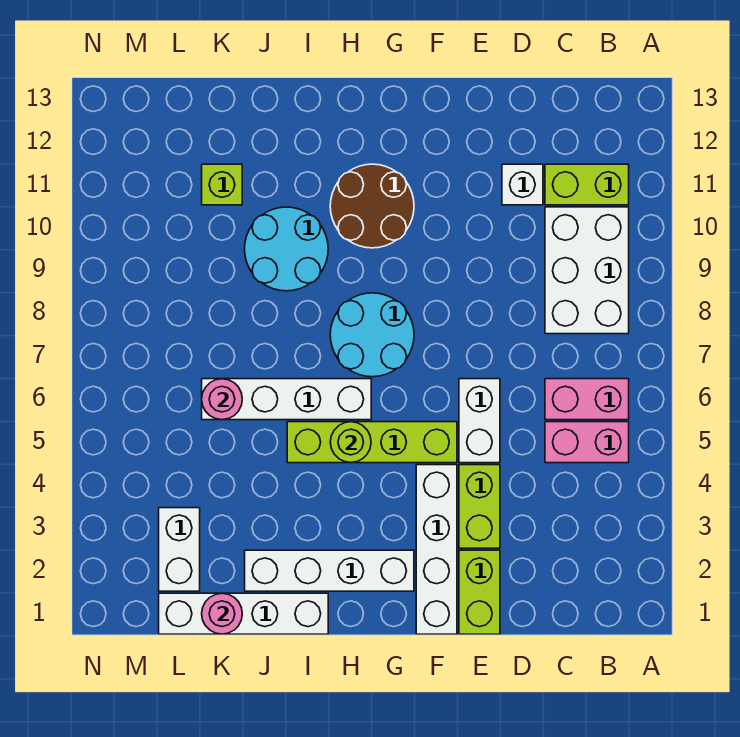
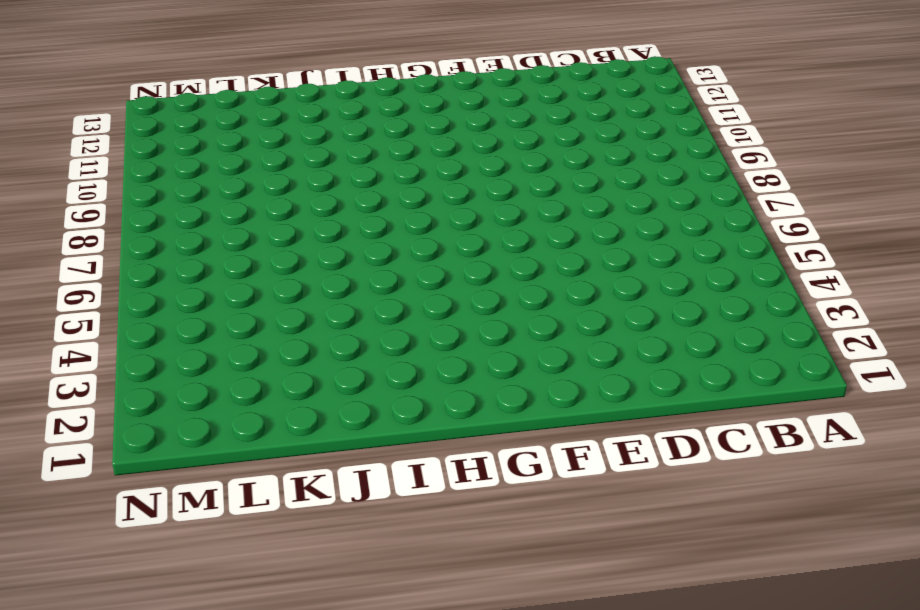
none -> pink 1x2 brick [545,422,629,463]
none -> pink 1x2 brick [545,379,629,420]
none -> white 2x3 brick [545,207,629,334]

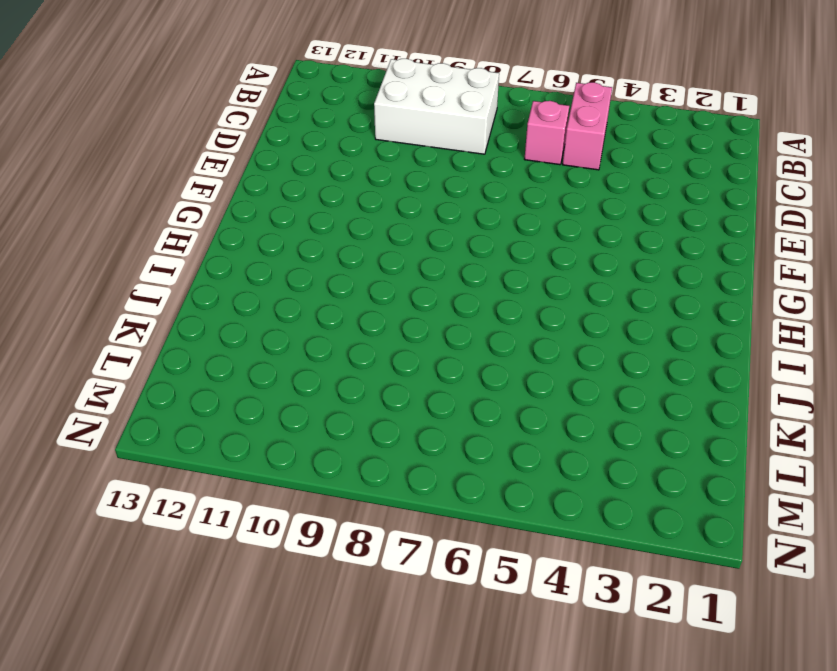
pink 1x1 brick [525,101,569,165] -> pink 1x2 brick [545,379,629,420]
none -> lime 1x2 brick [545,164,629,205]
none -> white 1x1 brick [502,164,543,205]
none -> lime 1x2 brick [459,550,500,634]

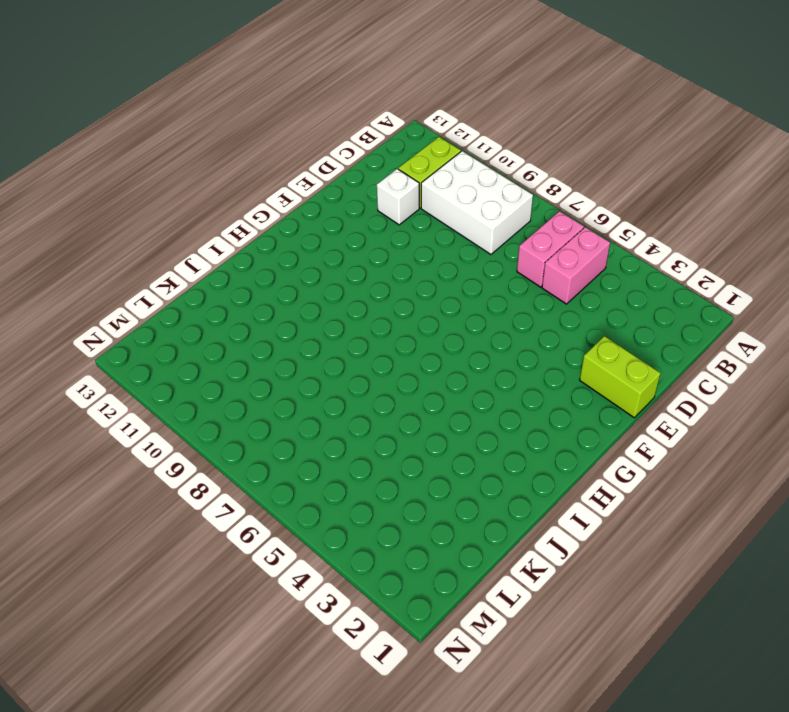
none -> lime 1x2 brick [459,465,500,548]
none -> white 1x2 brick [459,379,500,463]
none -> white 1x4 brick [416,465,457,634]

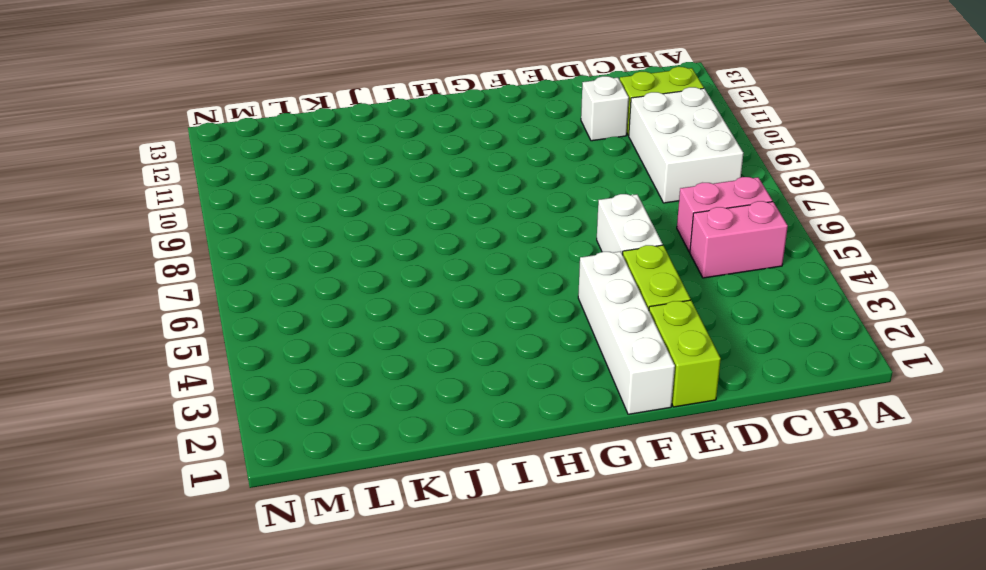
none -> lime 1x4 brick [287,422,457,463]
none -> white 1x4 brick [245,550,414,591]
none -> cyan 2x2 round brick [330,293,414,377]

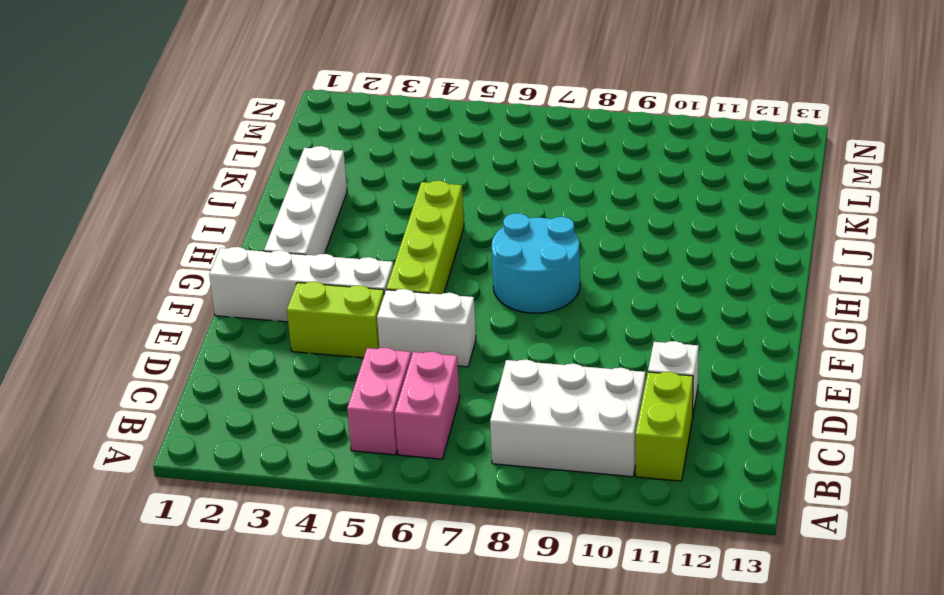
none -> lime 1x2 brick [459,550,500,634]
none -> brown 2x2 round brick [330,164,414,248]
none -> white 1x4 brick [202,379,371,420]

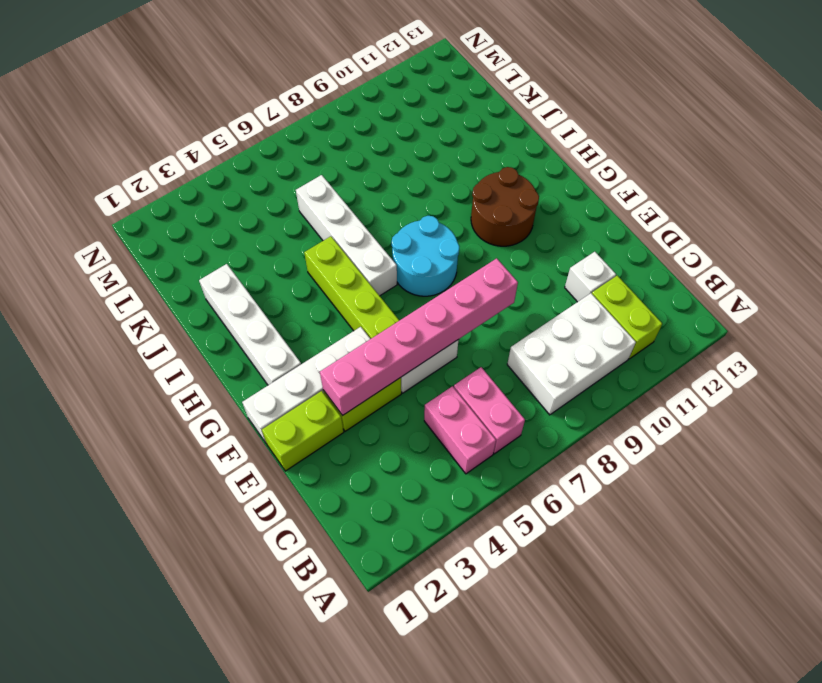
pink 1x6 brick [320,258,518,415] -> none
none -> white 1x4 brick [159,593,328,634]
none -> cyan 2x2 round brick [245,207,328,291]
none -> lime 1x1 brick [202,164,242,205]

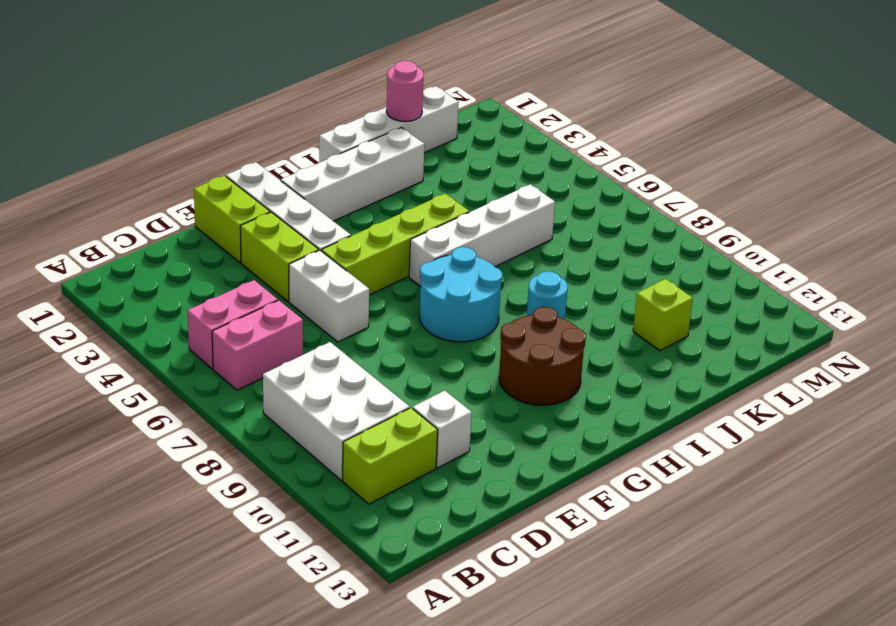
cyan 1x1 round brick [527,271,568,319] -> cyan 2x2 round brick [245,207,328,291]
none -> white 1x2 brick [159,508,200,591]
none -> lime 1x1 round brick [330,422,371,463]
none -> pink 1x1 round brick [202,379,242,420]

